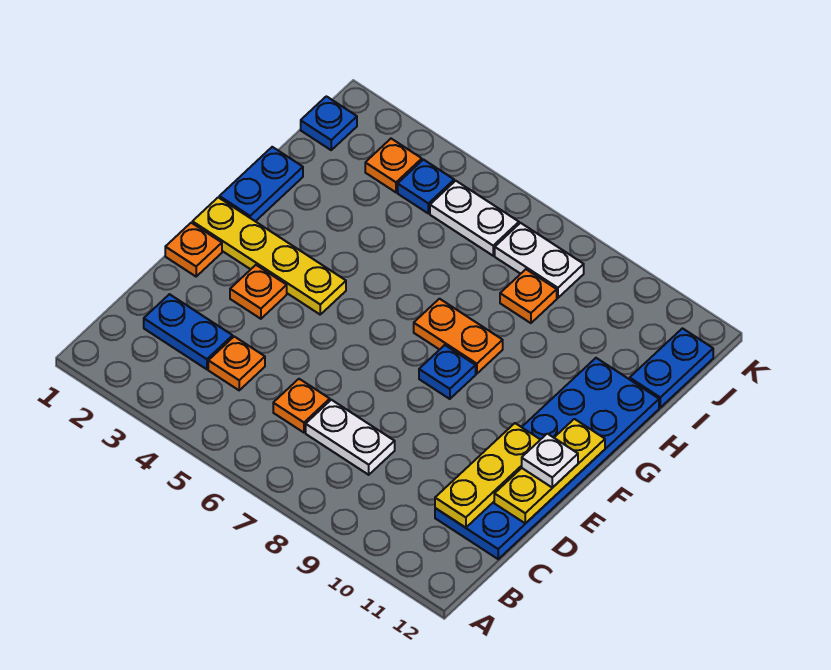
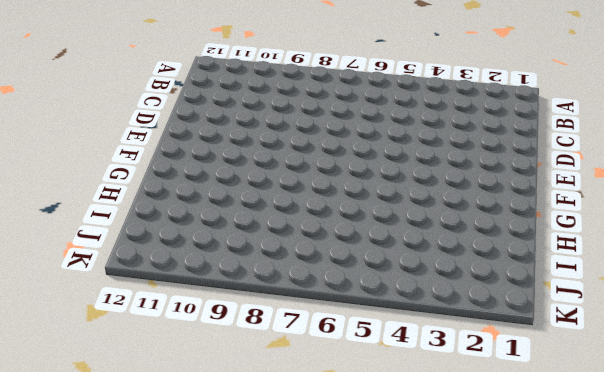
none -> blue 1x2 plate [144,294,233,369]
none -> orange 1x1 plate [208,337,265,390]
none -> orange 1x1 plate [273,379,330,433]

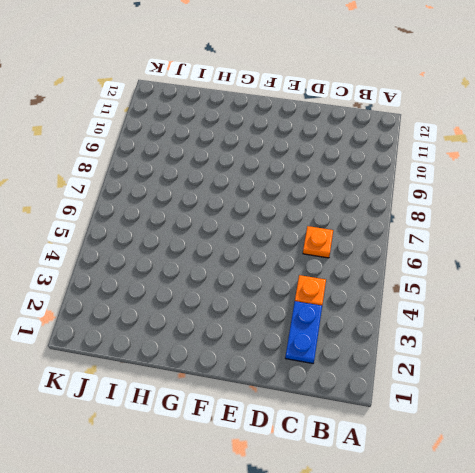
none -> white 1x2 plate [306,400,395,475]
none -> blue 2x6 plate [435,358,659,559]
none -> orange 1x1 plate [165,223,222,276]

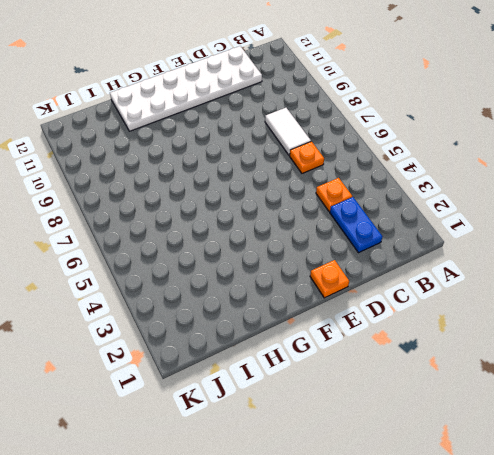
white 1x2 tile [265,108,311,155] -> white 1x2 plate [306,400,395,475]
white 2x6 plate [110,46,262,131] -> blue 2x6 plate [435,358,659,559]
none -> orange 1x1 plate [230,265,287,319]
none -> yellow 1x4 plate [192,197,346,314]
none -> blue 1x1 plate [419,345,476,399]

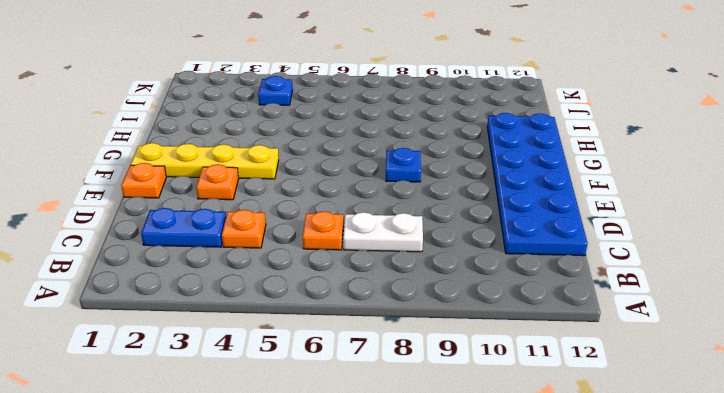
none -> blue 1x2 plate [219,147,303,221]
none -> orange 1x2 plate [414,299,503,374]
none -> orange 1x1 plate [500,269,557,323]

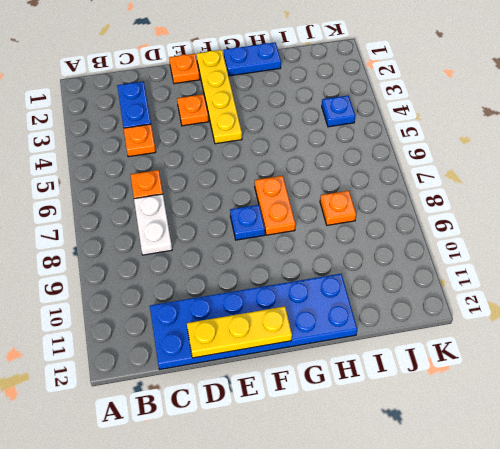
none -> blue 1x2 plate [630,328,713,407]
none -> blue 1x1 plate [301,96,357,150]
none -> orange 1x1 plate [365,139,422,192]

